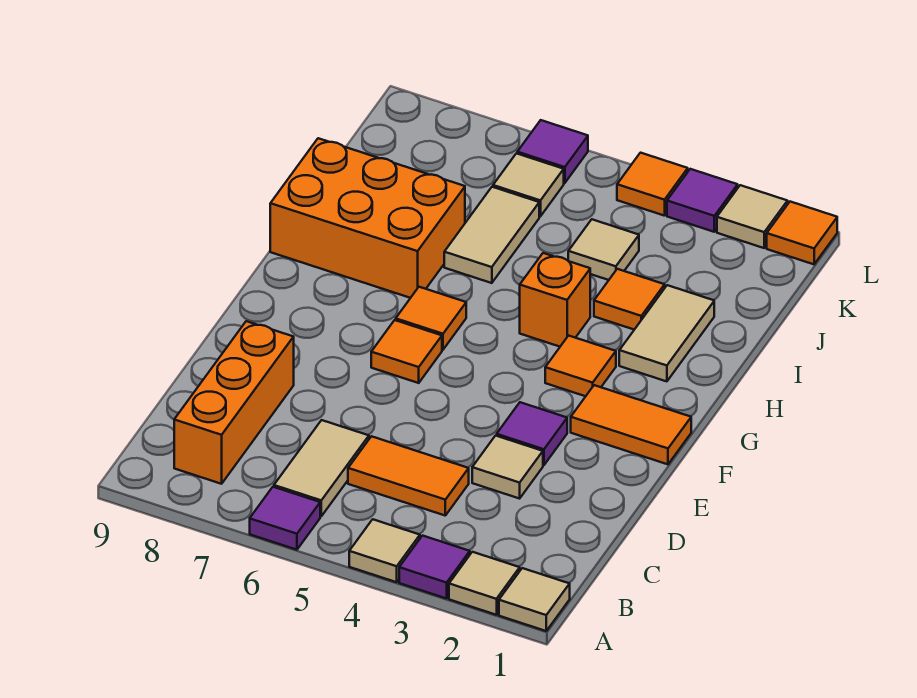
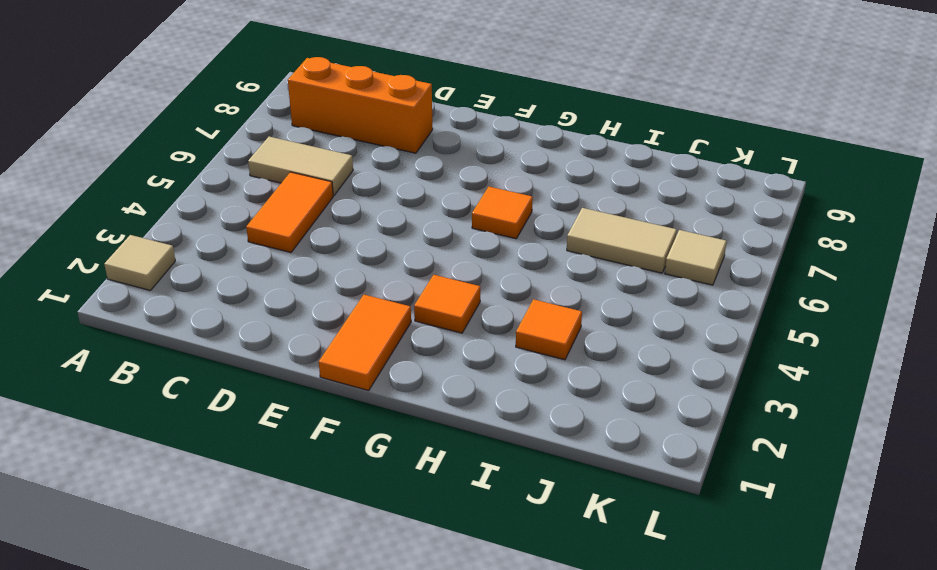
none -> tan 1x1 tile [499,568,570,631]
none -> purple 1x1 tile [399,536,470,599]
none -> tan 1x1 tile [349,519,420,582]

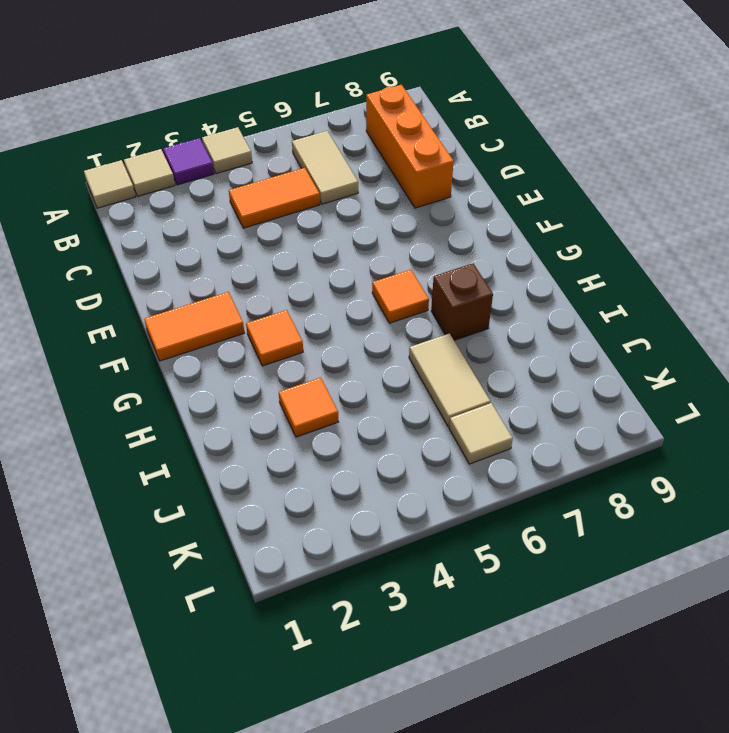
brown 1x1 brick [431,263,493,340] -> orange 2x3 brick [270,138,465,298]
none -> purple 1x1 tile [250,487,320,550]
none -> tan 1x1 tile [472,436,543,499]
none -> purple 1x1 tile [497,402,567,465]

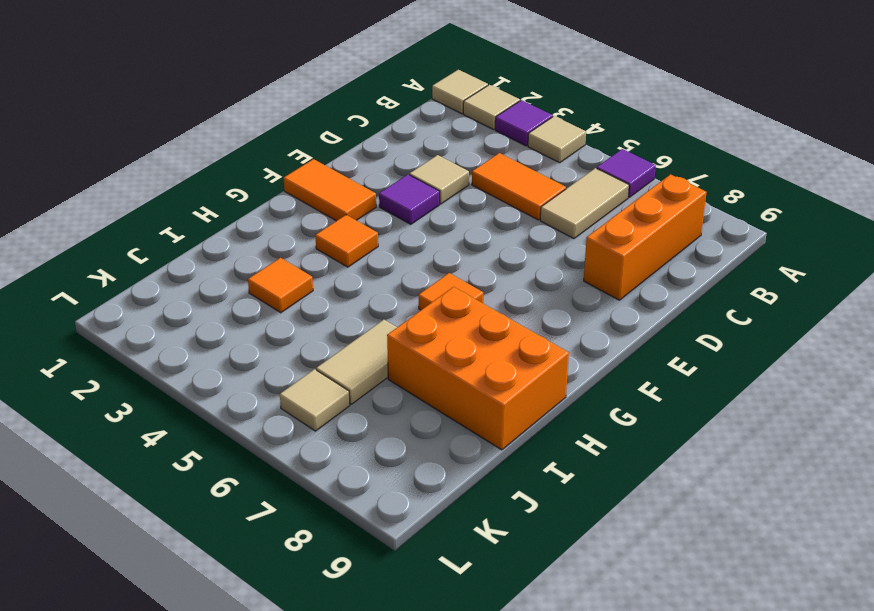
none -> orange 1x1 tile [371,320,442,383]
none -> tan 1x2 tile [619,285,714,381]
none -> orange 1x1 brick [520,253,590,347]

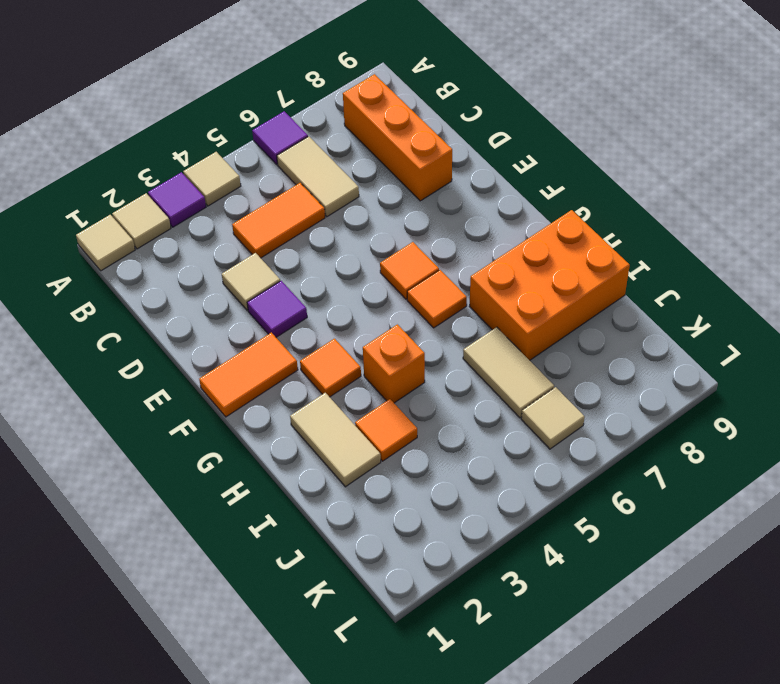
none -> tan 1x1 tile [568,219,639,280]
none -> orange 1x1 tile [767,202,837,264]
none -> tan 1x1 tile [717,185,788,248]

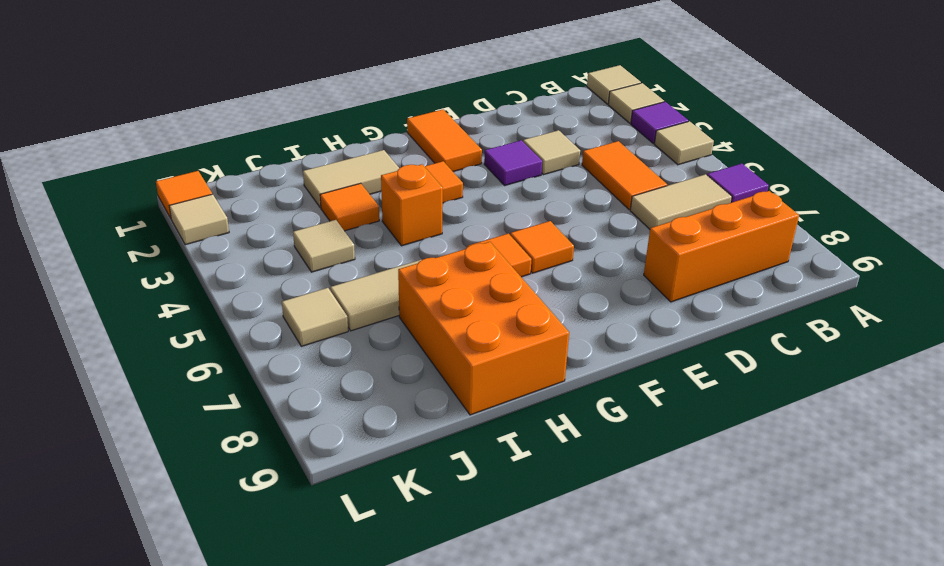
none -> purple 1x1 tile [667,169,738,232]
none -> orange 1x1 tile [617,153,688,216]
none -> purple 1x1 tile [517,120,588,183]

